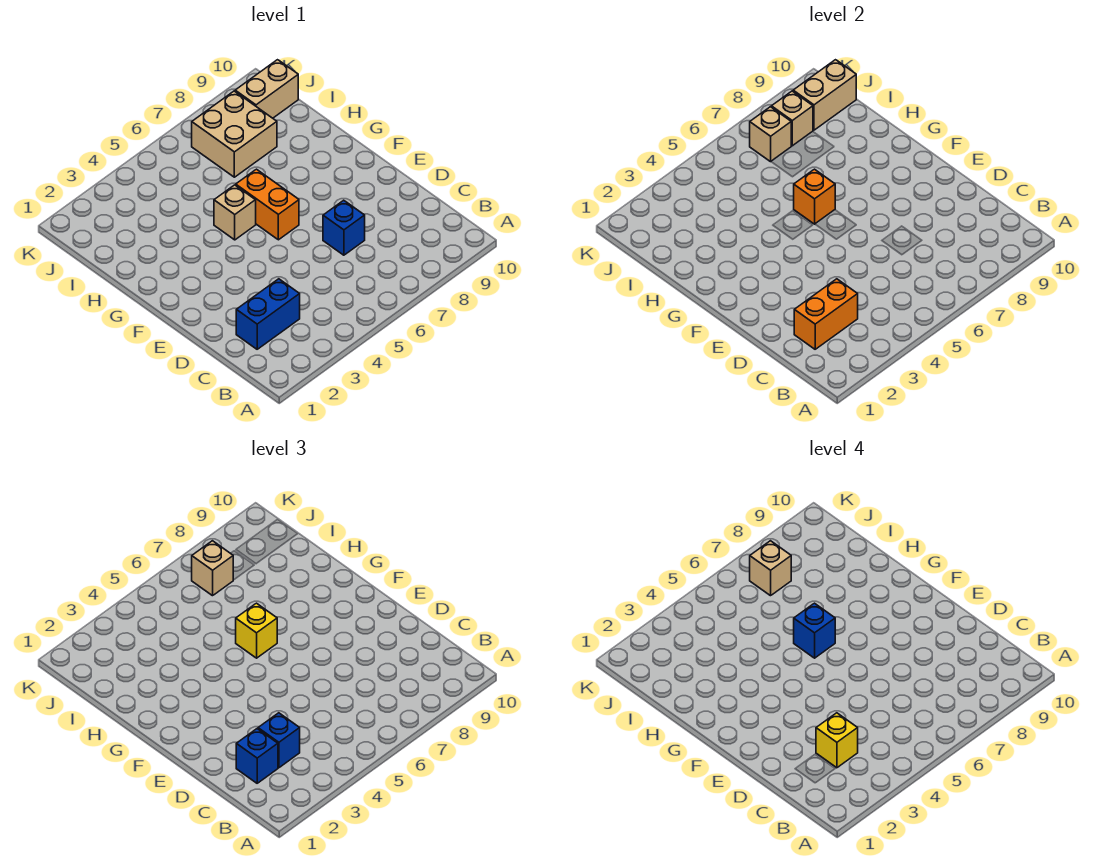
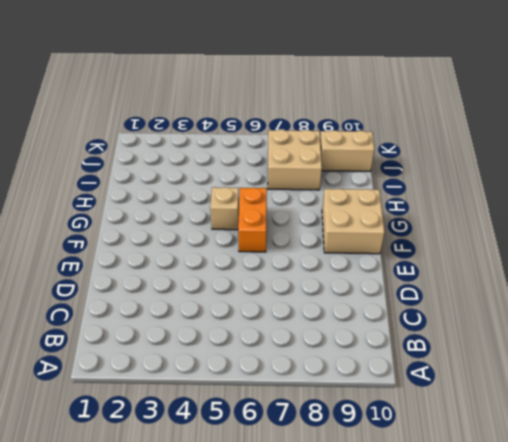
tan 2x2 brick [322,189,385,254] -> none
none -> blue 1x2 brick [236,279,300,349]
none -> blue 1x1 brick [323,200,365,255]
none -> orange 1x2 brick [794,279,858,349]

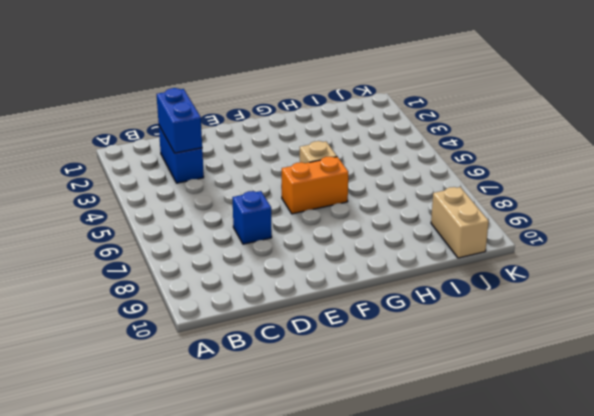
blue 1x2 brick [157,88,202,153] -> orange 1x2 brick [794,279,858,349]
none -> tan 2x2 brick [192,91,277,177]
none -> orange 1x1 brick [794,169,835,224]
none -> tan 1x1 brick [750,107,791,162]

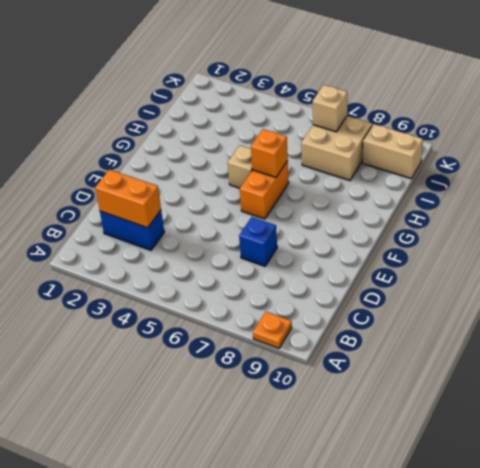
orange 1x1 plate [253,312,292,348] -> none
none -> tan 1x1 brick [771,91,813,146]
none -> tan 1x2 brick [793,60,856,130]
none -> blue 1x1 brick [236,729,278,783]

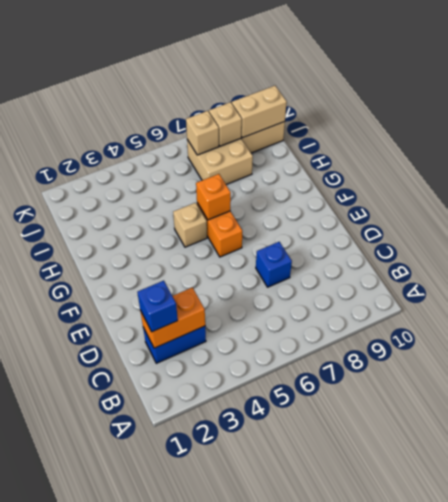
none -> blue 1x1 brick [258,713,300,768]
none -> yellow 1x1 brick [236,603,277,658]
none -> tan 1x1 brick [192,541,233,596]

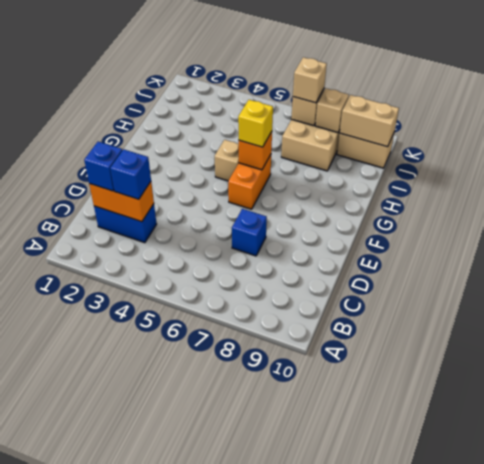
none -> yellow 1x1 brick [816,713,858,768]
none -> blue 1x1 brick [794,603,835,658]
none -> tan 1x1 brick [750,541,791,596]

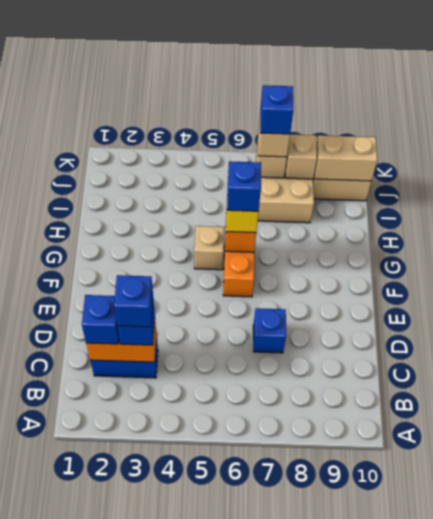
blue 1x1 brick [114,275,153,327] -> yellow 1x1 brick [816,713,858,768]
blue 1x1 brick [260,85,293,134] -> tan 1x1 brick [750,541,791,596]

